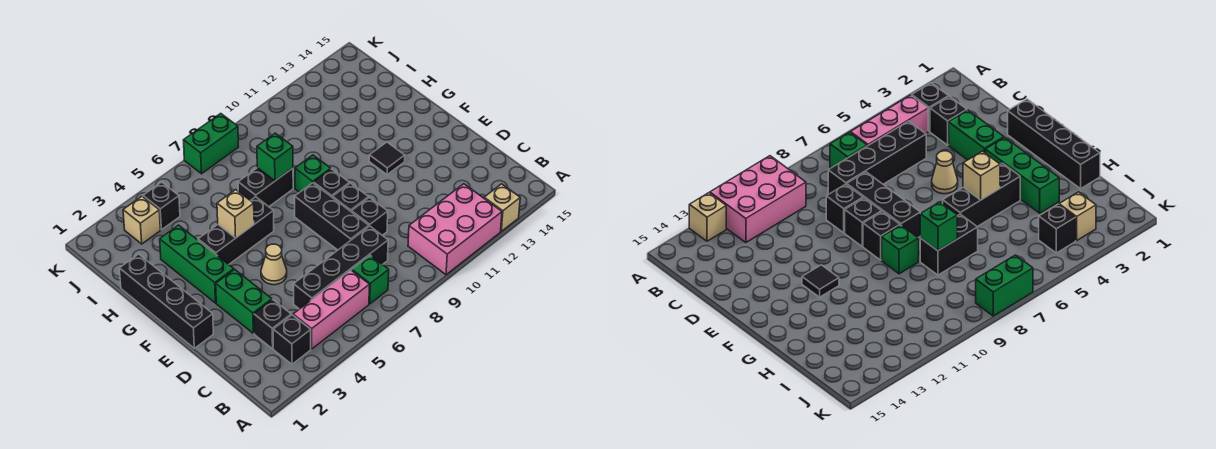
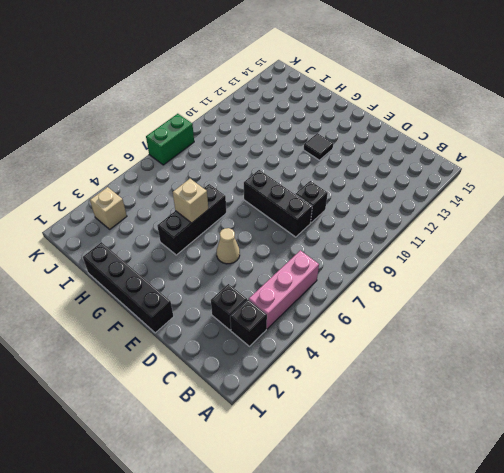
none -> pink 2x3 brick [408,184,502,275]
none -> tan 1x1 brick [484,184,520,231]
none -> green 1x1 brick [352,255,389,304]

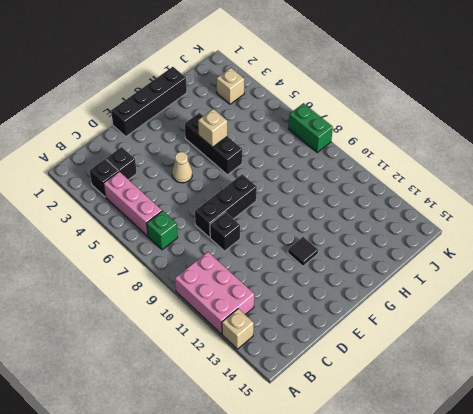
none -> black 1x4 brick [294,226,388,309]
none -> green 1x2 brick [216,269,272,333]
none -> black 1x1 brick [332,183,369,212]

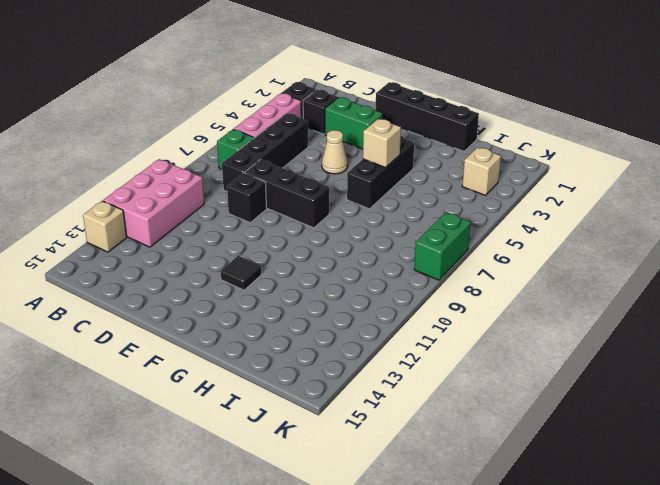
none -> black 1x1 brick [332,183,369,212]
none -> green 1x3 brick [160,225,234,303]
none -> black 1x1 brick [314,169,350,197]

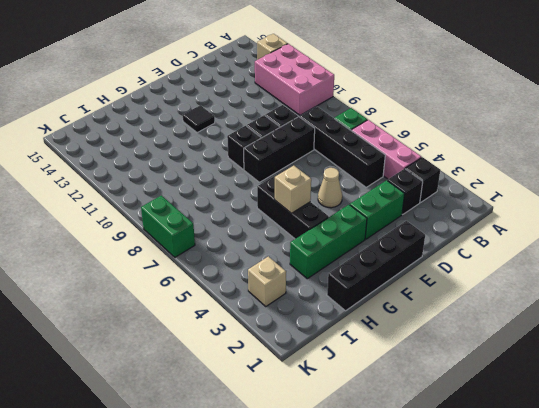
none -> green 1x1 brick [295,155,331,192]
none -> black 1x2 brick [238,168,293,206]
none -> black 1x1 brick [143,182,180,230]

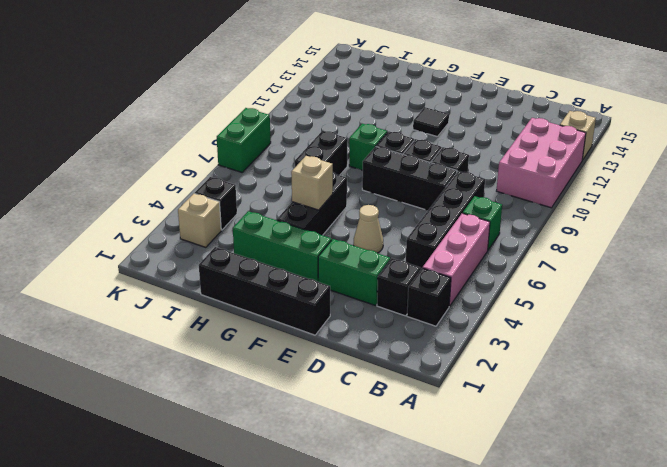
none -> green 1x1 brick [257,133,293,181]

